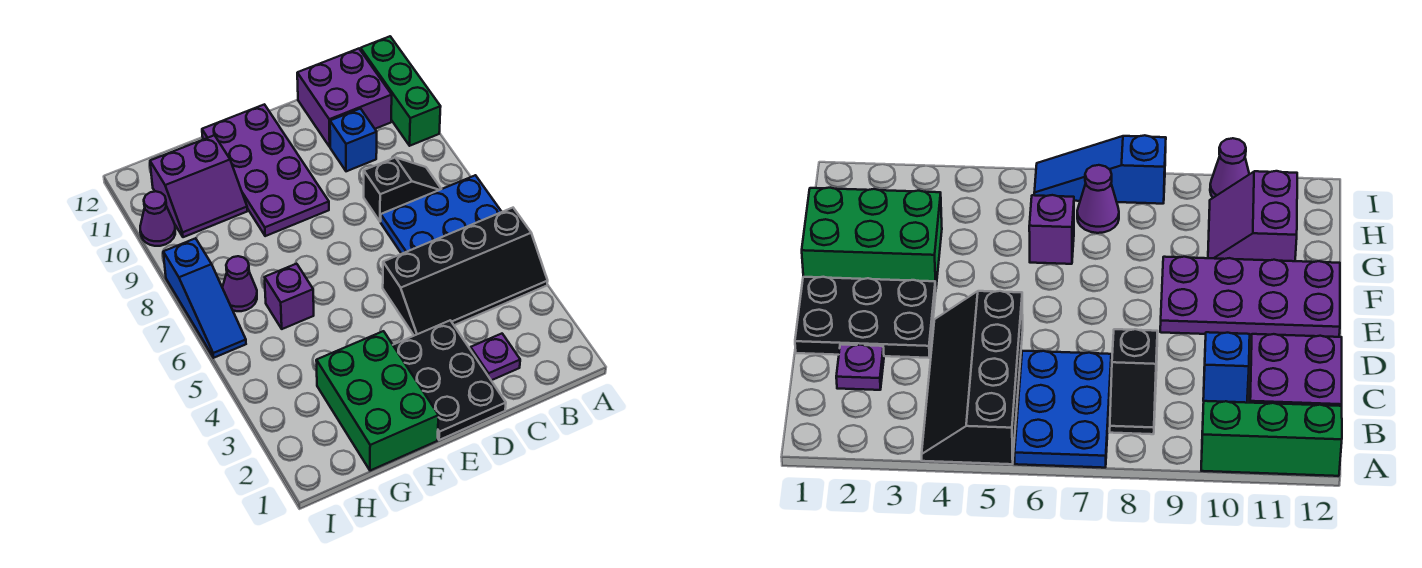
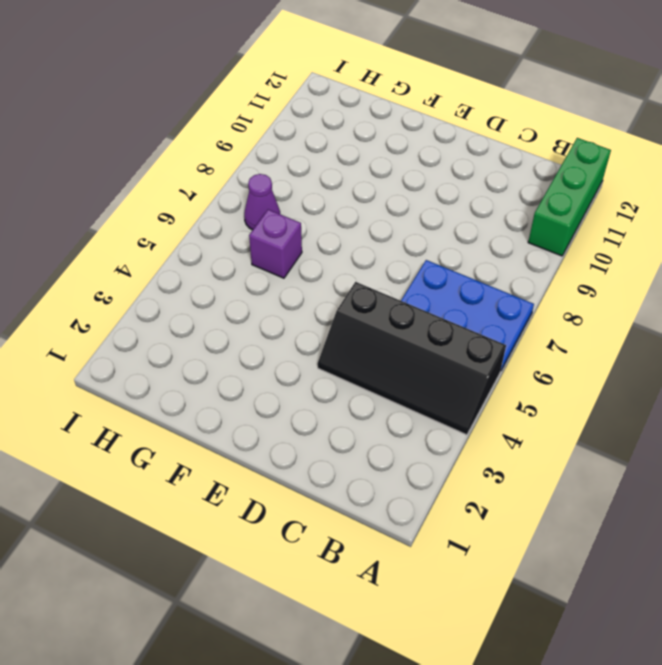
none -> black 1x2 slope [364,158,441,222]
none -> purple 2x2 brick [297,49,392,147]
none -> purple 1x1 plate [470,334,520,380]

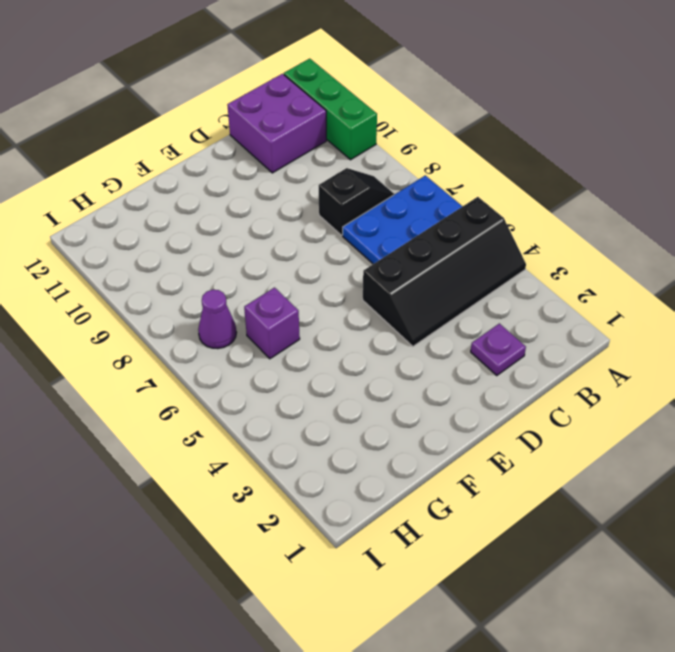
none -> blue 1x1 brick [330,109,377,171]
none -> black 2x3 plate [393,320,506,440]
none -> purple 2x4 plate [202,104,329,236]

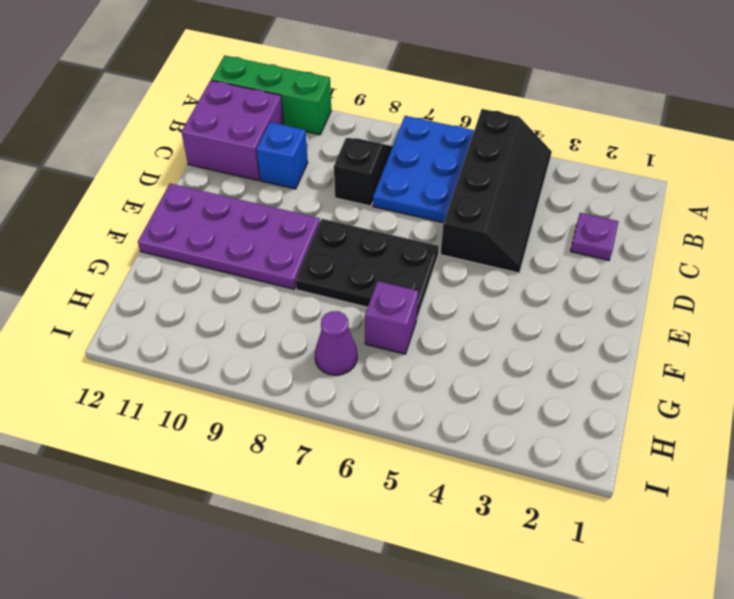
black 2x3 plate [295,219,439,318] -> black 2x3 plate moved to [393,320,506,440]
none -> green 2x3 brick [316,331,439,471]
none -> purple 2x2 slope [150,135,247,237]
none -> blue 1x3 slope [163,238,246,358]

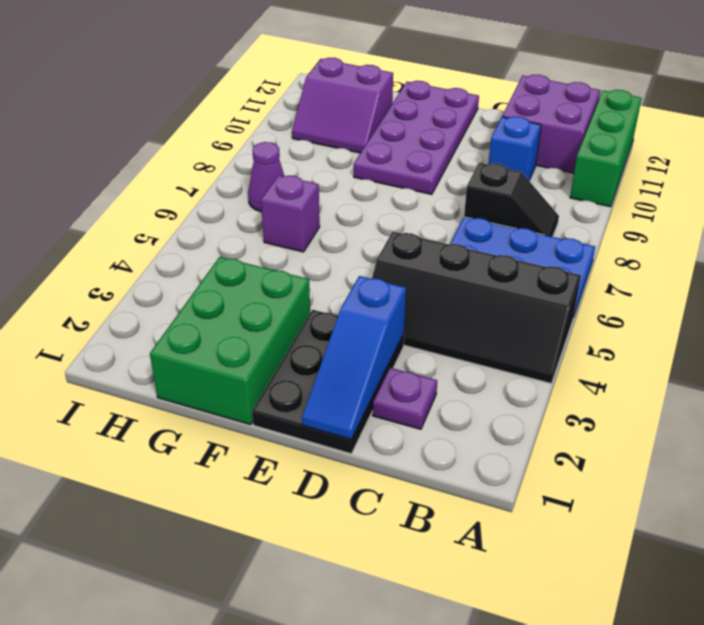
blue 1x3 slope [302,276,406,439] -> blue 1x3 slope moved to [163,238,246,358]
none -> purple 1x1 cone [140,191,175,246]

